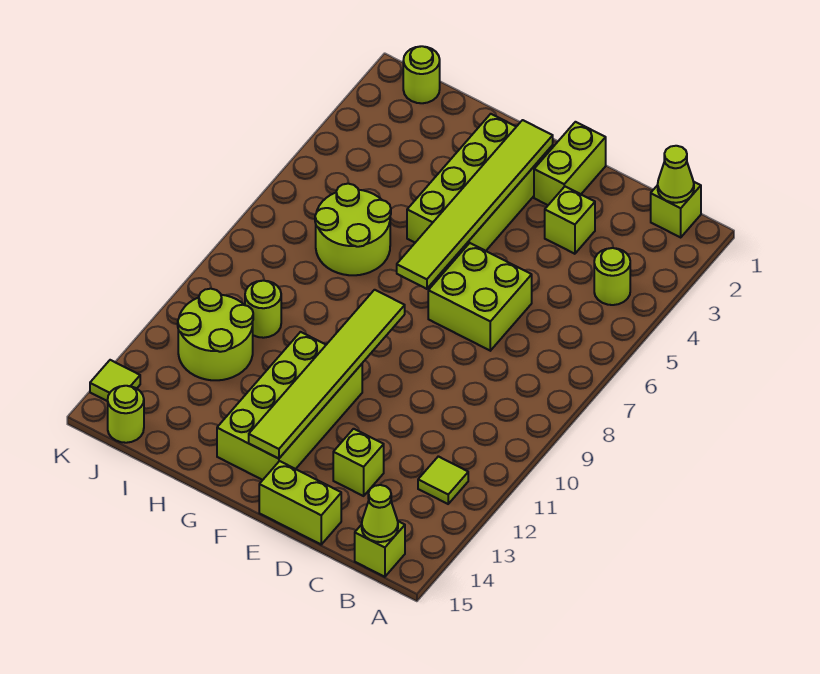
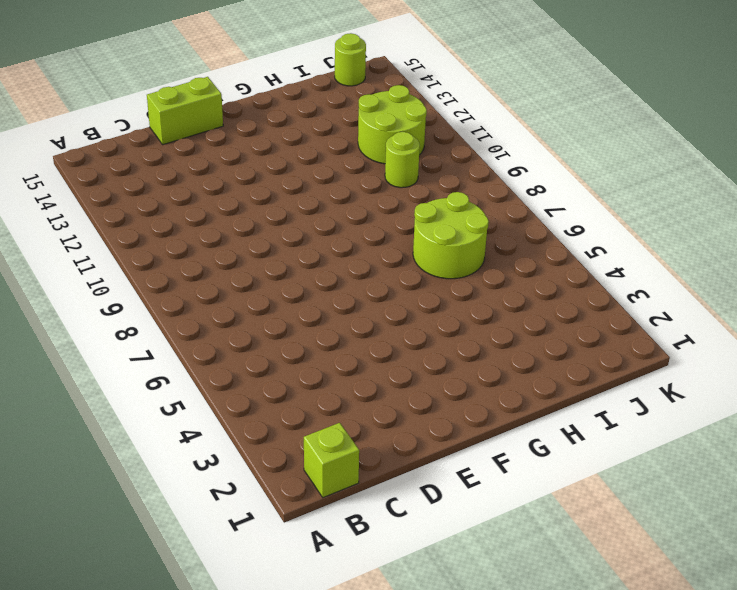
none -> lime 1x1 round brick [594,248,630,305]
none -> lime 1x1 tile [418,456,468,504]
none -> lime 1x1 brick [355,521,405,577]

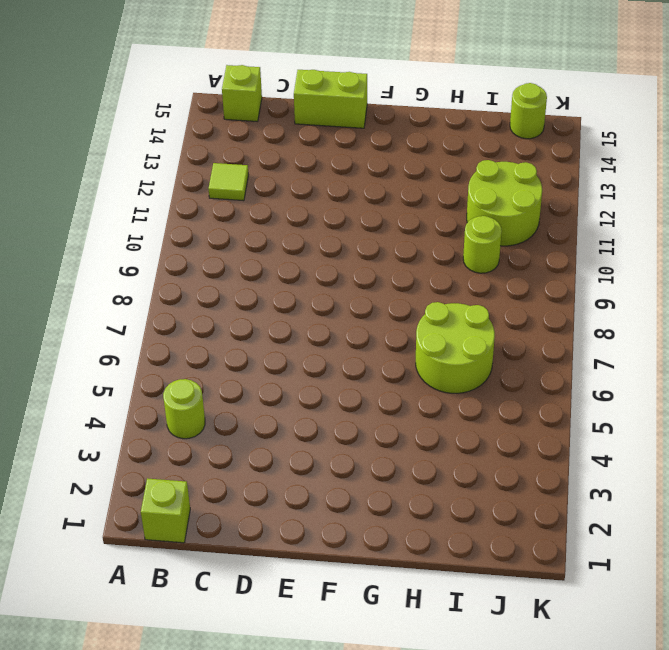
none -> lime 1x1 brick [545,187,595,254]
none -> lime 2x2 brick [428,243,532,351]
none -> lime 1x1 brick [333,429,384,496]

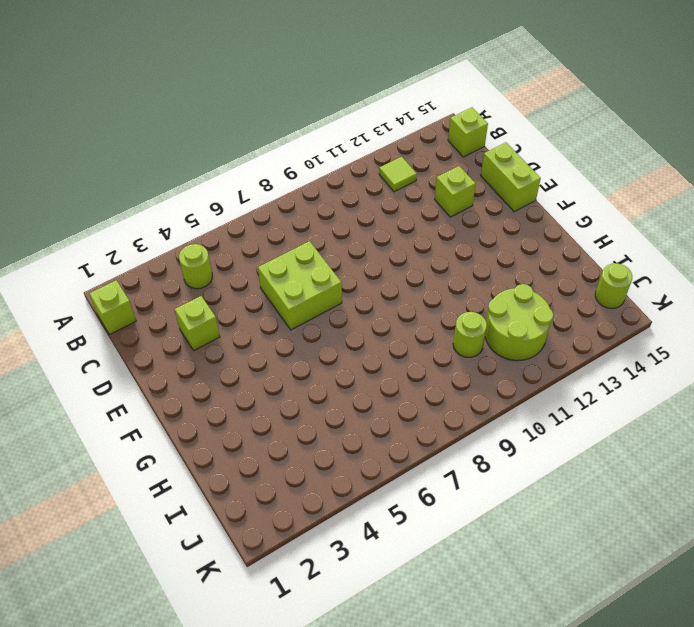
none -> lime 1x2 brick [534,122,606,205]
none -> lime 2x4 brick [407,114,553,262]
none -> lime 2x4 brick [217,332,362,480]

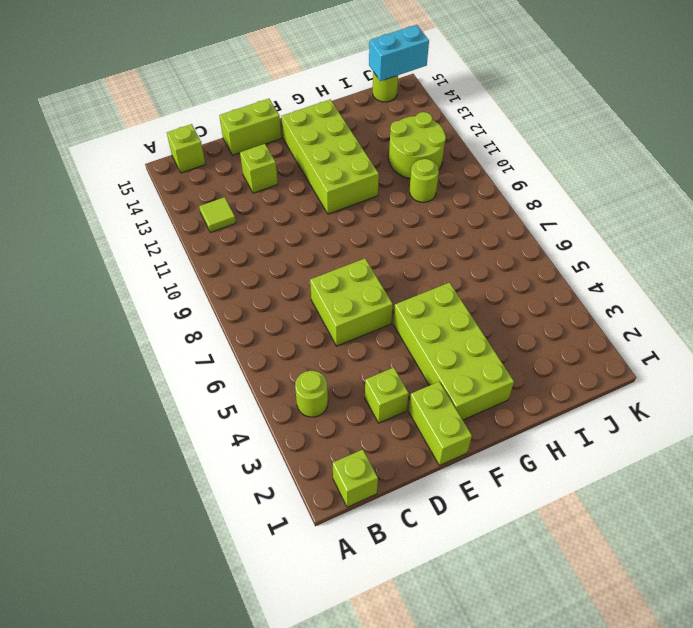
cyan 1x2 brick [369,25,429,81] -> none
none -> lime 2x2 round brick [315,184,391,275]
none -> lime 1x1 round brick [403,46,440,103]
none -> lime 1x1 tile [90,360,140,401]

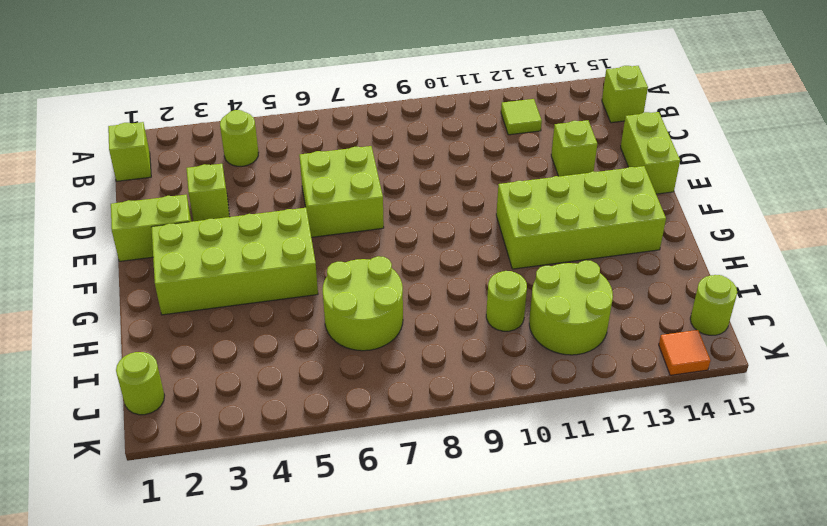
orange 1x1 tile [659,330,710,375] -> lime 1x1 tile [90,360,140,401]
none -> lime 1x1 cone [658,146,694,203]
none -> lime 1x1 cone [362,485,398,542]
none -> lime 1x6 tile [397,120,553,289]

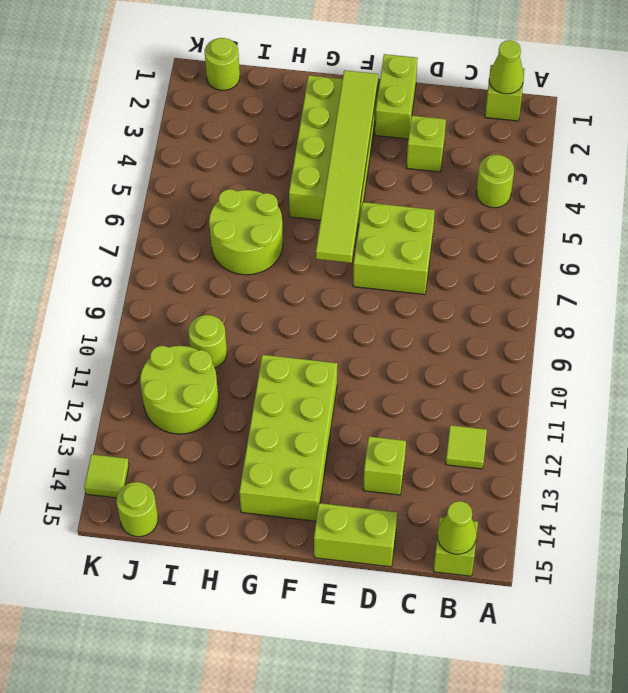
none -> lime 1x6 tile [249,290,405,459]

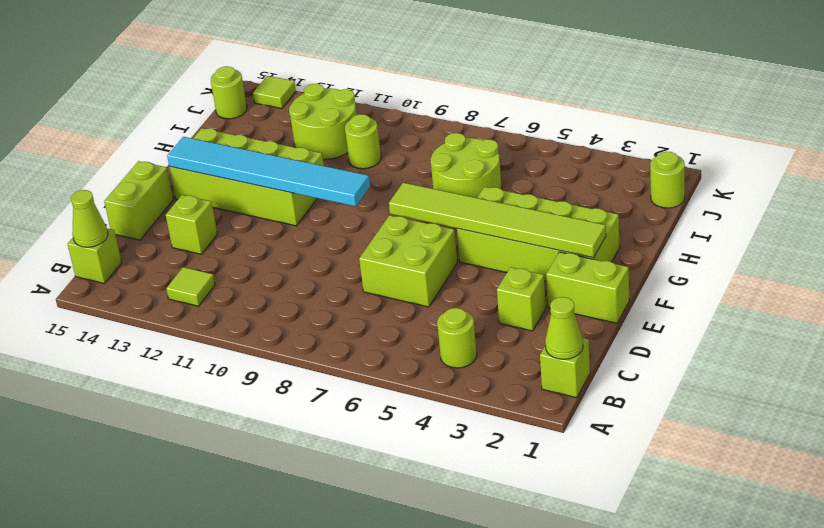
cyan 1x6 tile [167,137,370,206] -> lime 1x6 tile [249,290,405,459]

